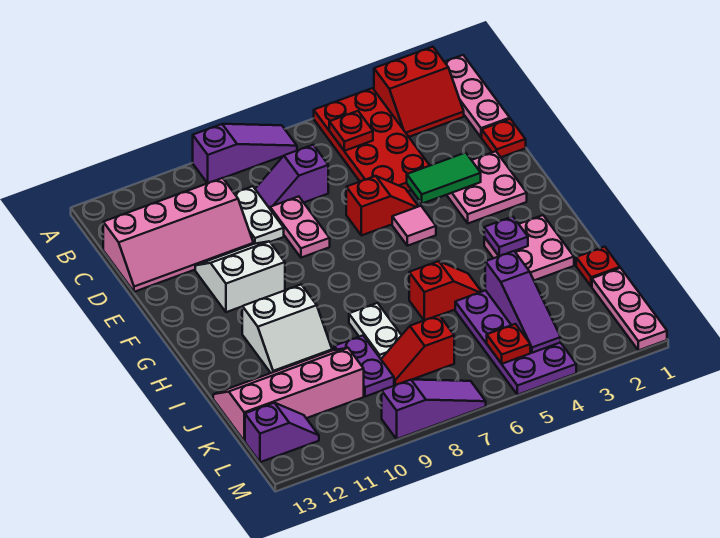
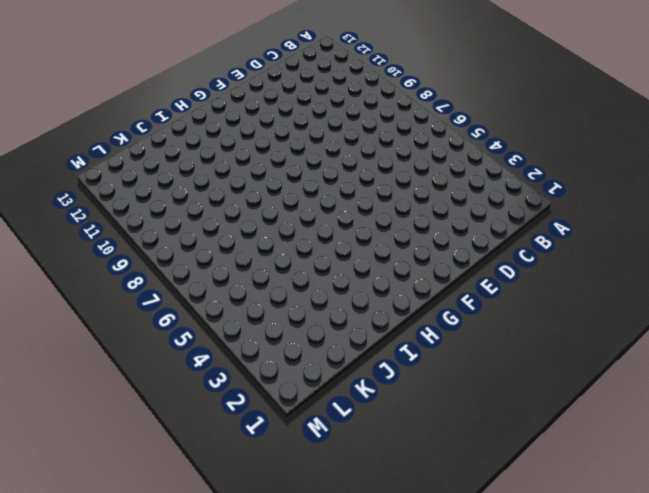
none -> pink 1x3 plate [445,55,510,137]
none -> red 2x2 slope [374,47,464,137]
none -> red 2x4 plate [314,88,430,191]
none -> purple 1x3 slope [193,124,297,183]

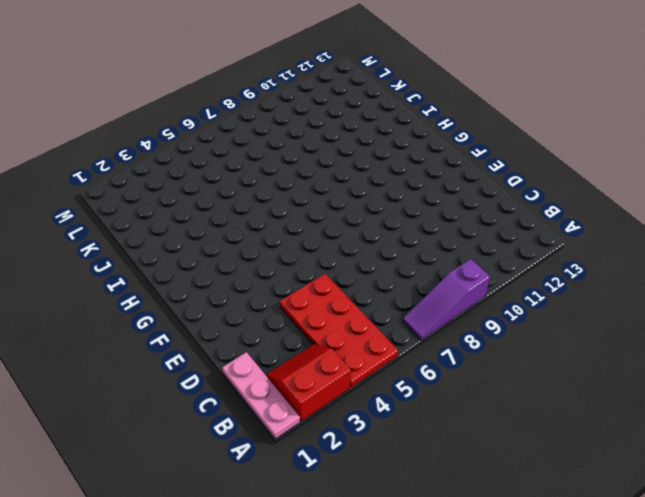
none -> purple 1x2 slope [255,145,328,208]
none -> white 1x2 plate [234,186,284,244]
none -> pink 2x4 slope [103,178,253,292]
none -> red 1x1 plate [482,119,526,157]

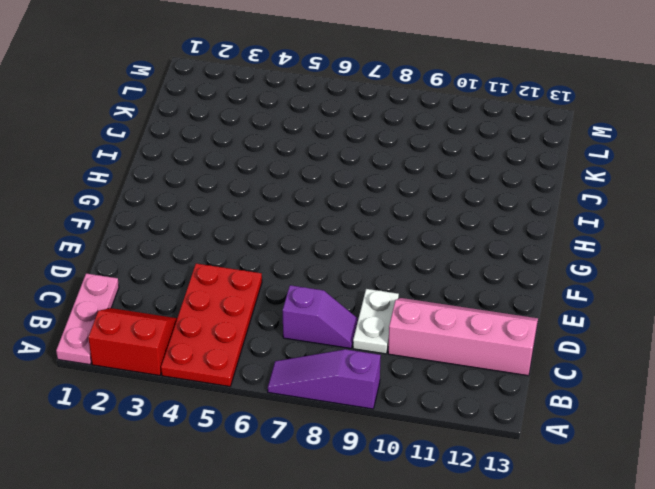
none -> red 1x1 plate [482,119,526,157]
none -> pink 1x2 plate [270,196,330,258]
none -> pink 2x2 plate [447,151,527,223]
none -> red 1x2 slope [346,176,418,235]

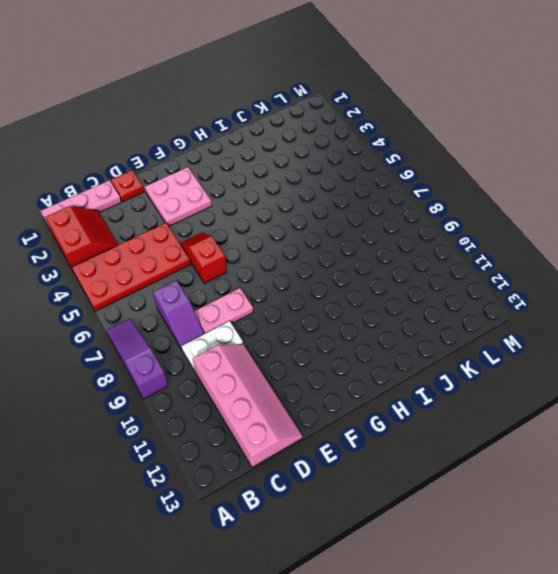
none -> white 2x2 slope [195,241,285,312]
none -> pink 1x1 tile [392,206,436,246]
none -> pink 2x2 plate [484,215,574,280]
none -> white 2x2 slope [242,285,332,373]

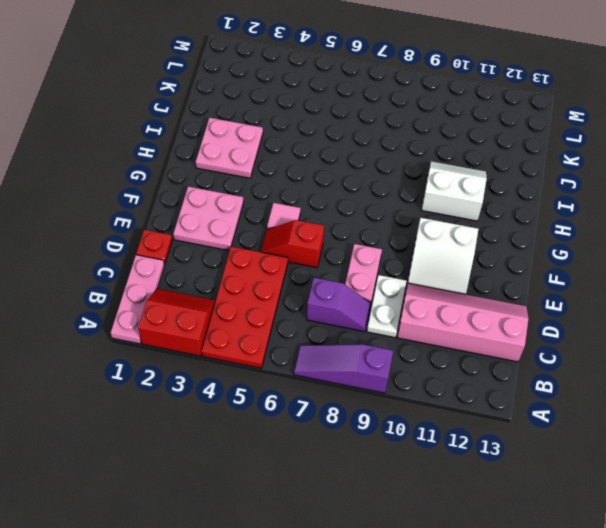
none -> red 1x2 slope [409,261,481,320]
none -> white 1x2 plate [349,303,401,359]
none -> red 1x1 plate [576,247,620,287]
none -> purple 2x4 plate [455,290,576,395]

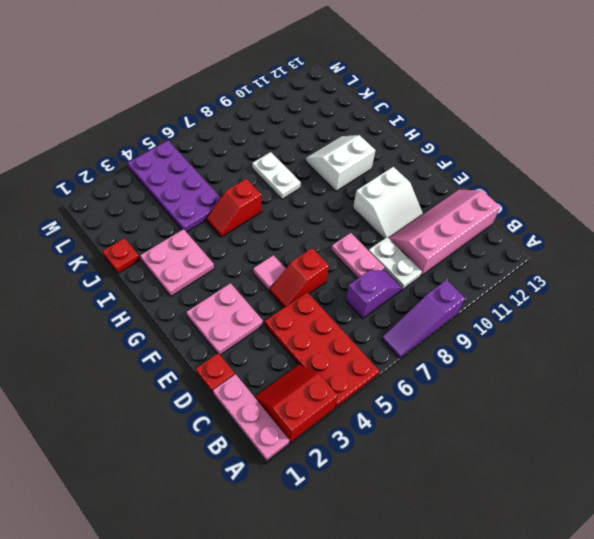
none -> purple 1x2 plate [334,335,394,397]
none -> pink 2x4 slope [213,348,364,441]
none -> pink 1x3 plate [592,268,667,350]
none -> red 1x2 slope [381,315,454,385]

